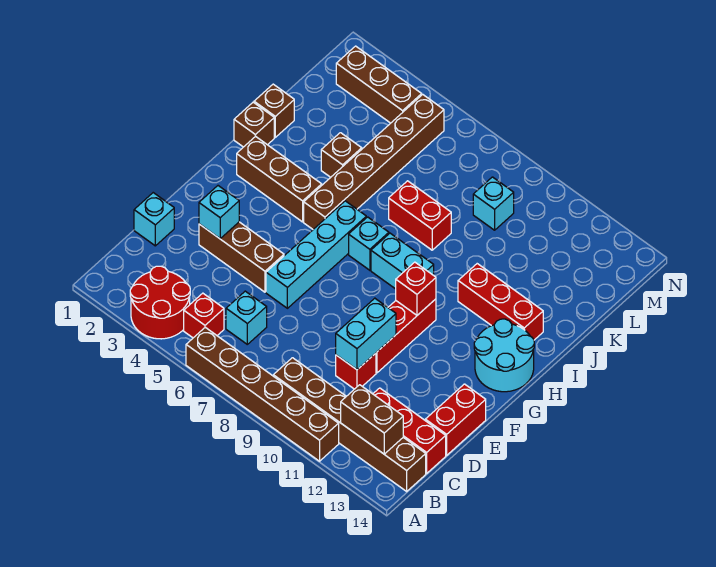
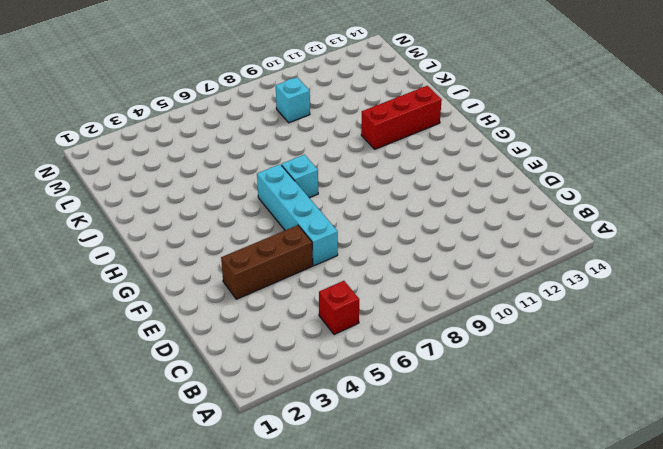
none -> red 2x2 round brick [130,266,190,339]
none -> brown 1x6 brick [186,327,339,461]
none -> brown 1x6 brick [273,358,426,491]

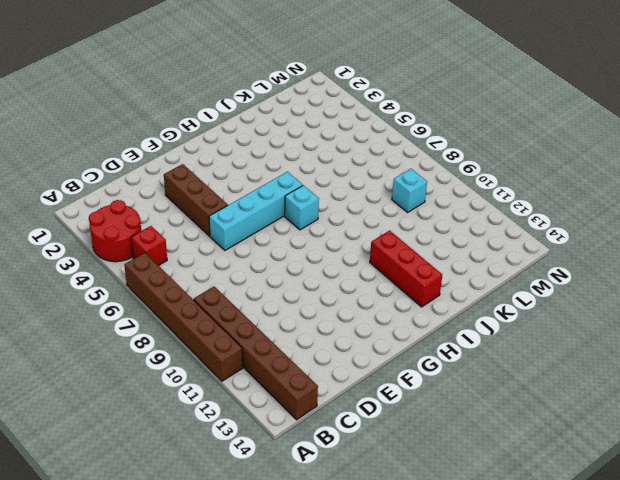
none -> cyan 1x1 brick [226,291,267,344]
none -> red 1x3 brick [373,388,446,473]
none -> cyan 1x1 brick [134,193,174,246]

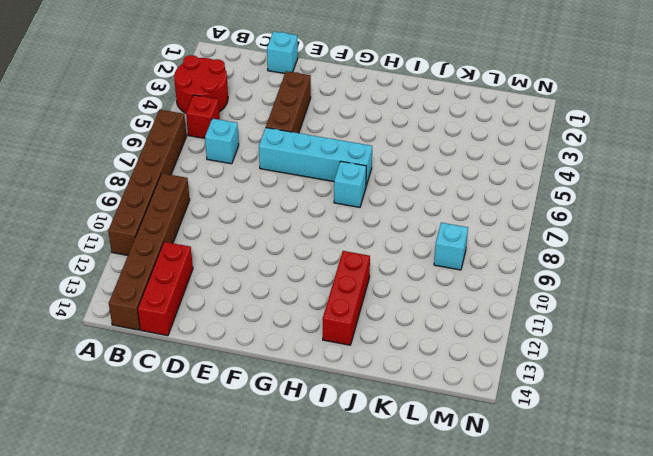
none -> red 1x1 brick [336,353,376,389]
none -> red 1x2 brick [425,384,486,455]
none -> red 1x3 brick [376,299,436,373]

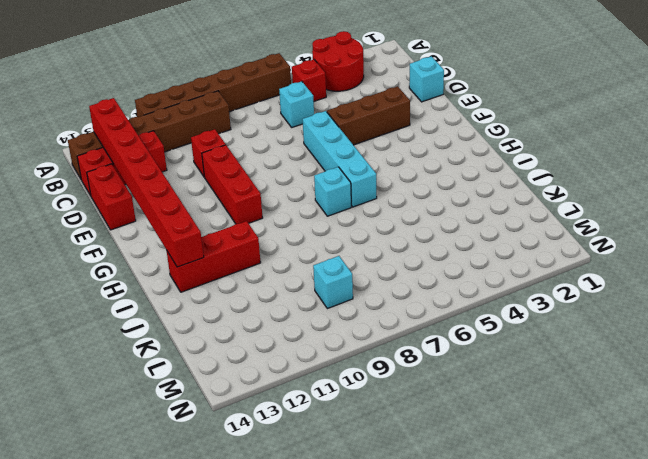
red 1x8 brick [89,98,204,267] -> brown 1x2 brick [341,385,403,454]
none -> cyan 2x2 round brick [474,319,534,392]
none -> brown 1x3 brick [237,136,322,222]
none -> brown 1x6 brick [304,95,444,229]

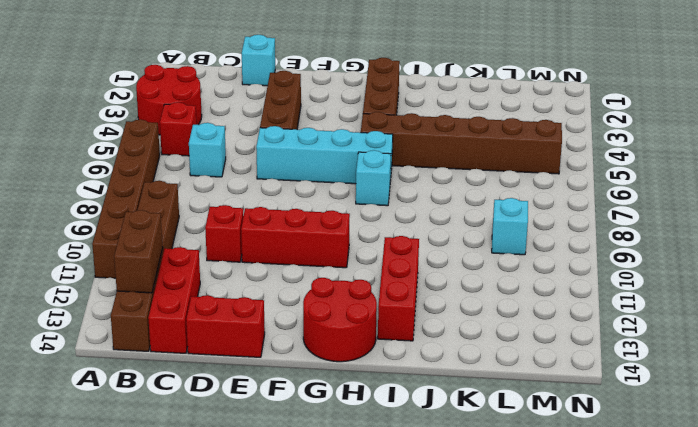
red 2x2 round brick [303,278,377,362] -> cyan 2x2 round brick [474,319,534,392]
none -> cyan 1x2 brick [371,233,434,289]
none -> brown 1x1 brick [234,102,274,147]
none -> brown 1x1 brick [254,84,294,137]

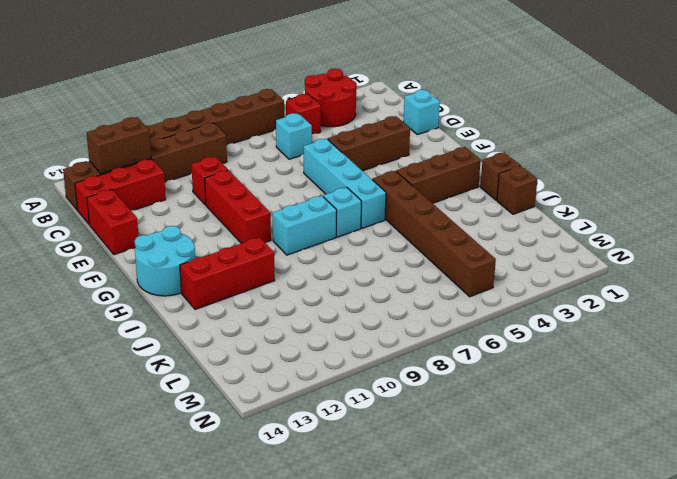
none -> brown 1x1 brick [321,133,362,177]
none -> red 1x2 brick [389,181,451,250]
none -> cyan 1x1 brick [473,177,514,230]

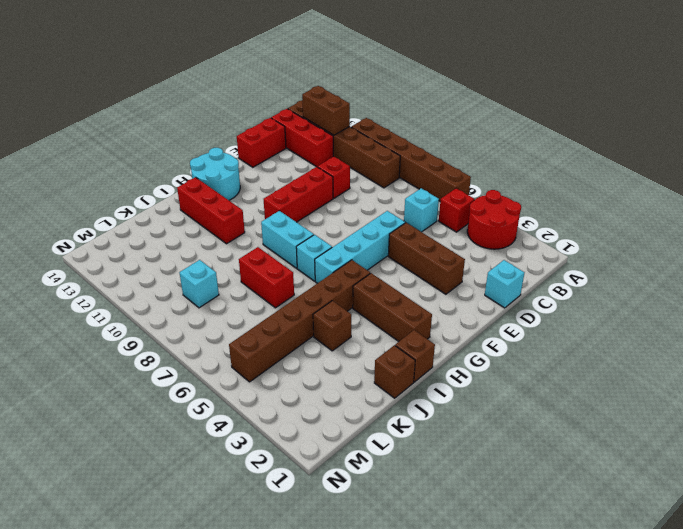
none -> brown 1x3 brick [336,46,422,123]
none -> cyan 1x2 brick [336,298,396,370]
none -> cyan 1x1 brick [199,186,239,239]

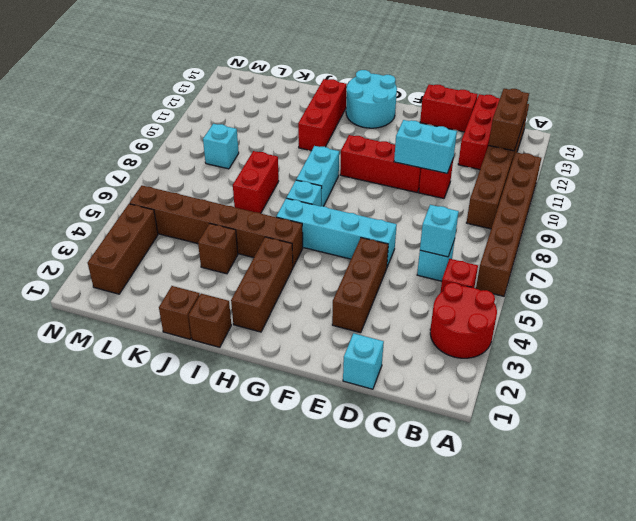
cyan 1x1 brick [420,205,459,257] -> cyan 1x1 brick moved to [199,186,239,239]
none -> red 1x1 brick [396,262,436,315]

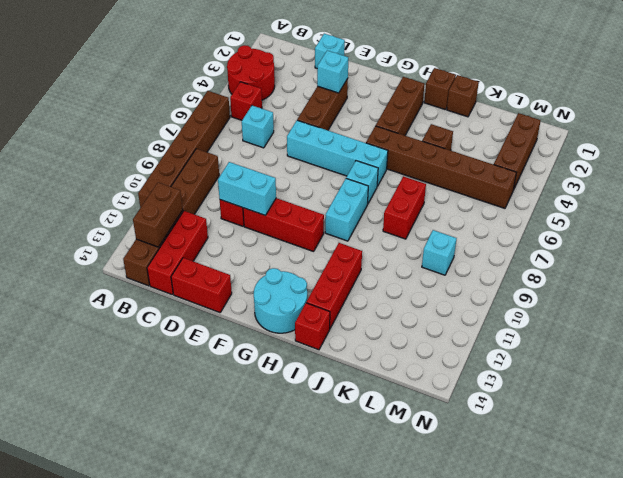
red 1x1 brick [295,303,330,350] -> red 1x1 brick moved to [396,262,436,315]

